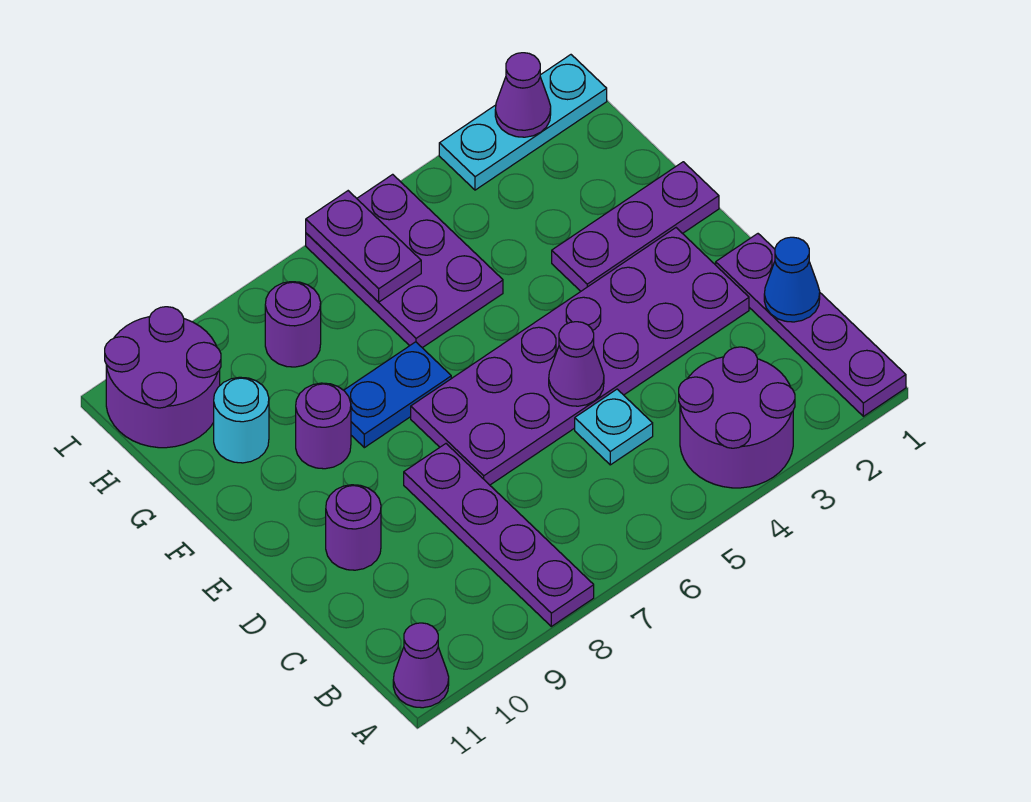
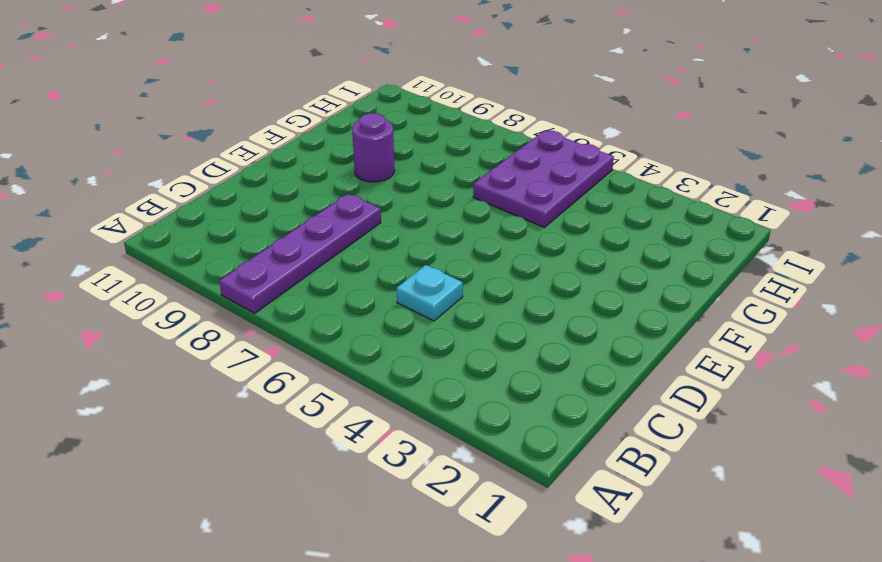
none -> purple 1x4 plate [716,234,906,416]
none -> purple 2x2 round brick [679,347,795,488]
none -> purple 1x1 cone [393,623,449,708]

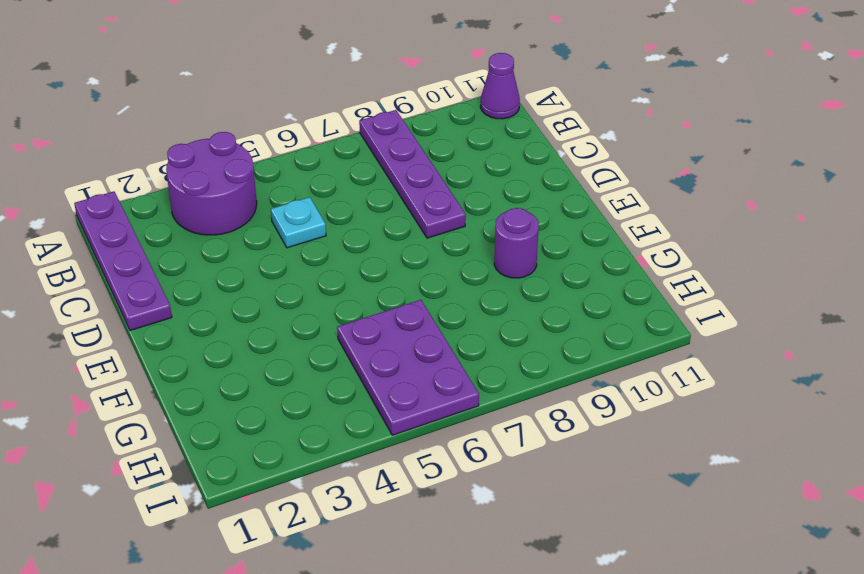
none -> purple 2x6 plate [411,228,749,485]
none -> purple 1x1 round brick [326,485,381,570]
none -> purple 1x3 plate [552,162,719,291]

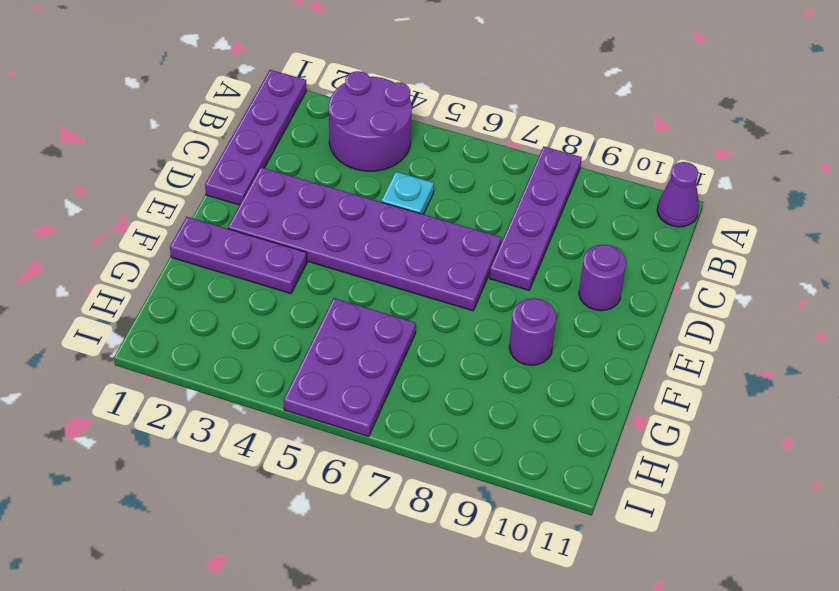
none -> blue 1x2 plate [344,342,451,448]
none -> cyan 1x1 round brick [214,377,269,463]
none -> purple 1x1 round brick [265,282,321,367]

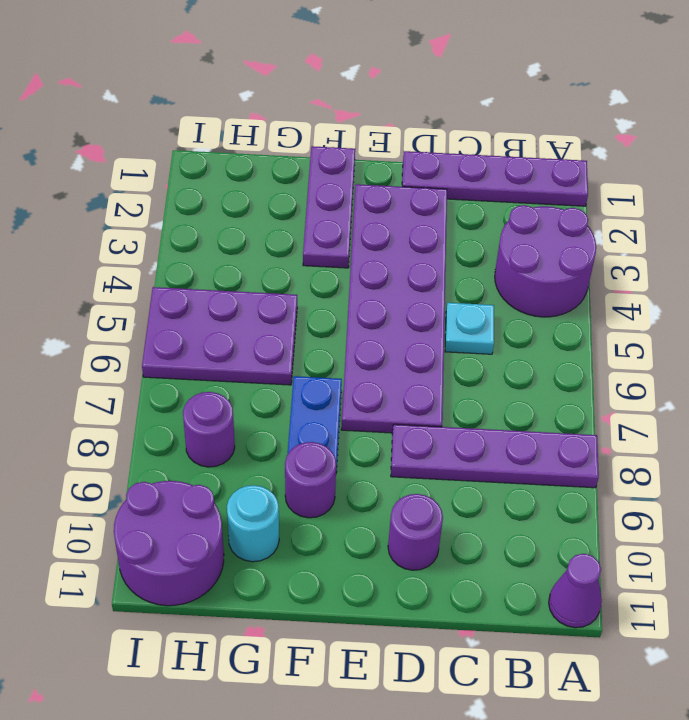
none -> cyan 1x3 plate [439,55,607,190]
none -> blue 1x1 cone [764,237,820,322]
none -> purple 1x1 cone [549,322,604,406]

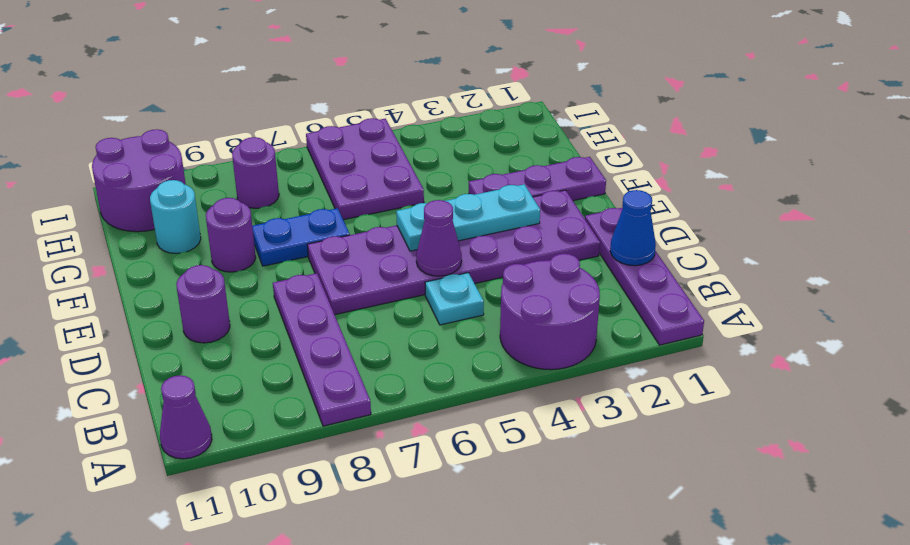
cyan 1x3 plate [396,184,540,251] -> cyan 1x3 plate moved to [439,55,607,190]
none -> purple 1x2 plate [306,191,421,302]
none -> purple 1x1 cone [495,53,551,137]

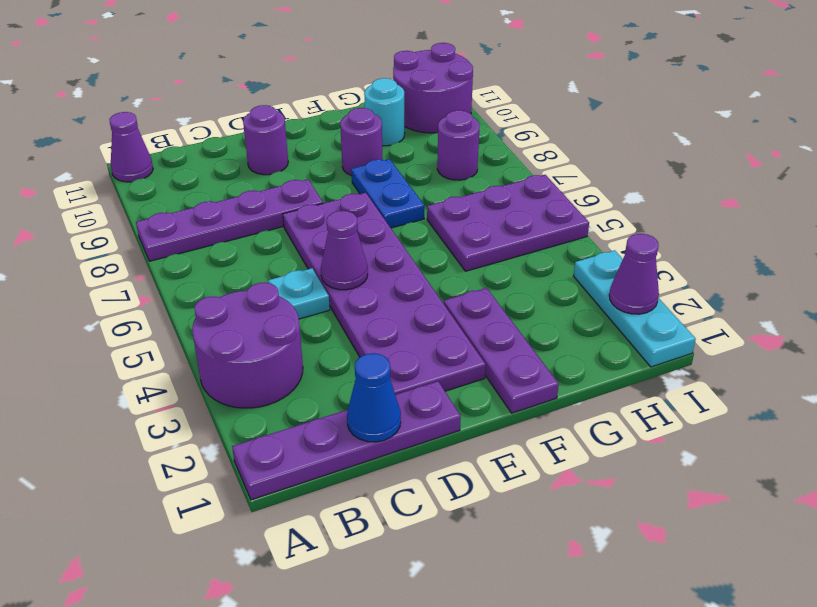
none -> purple 1x2 plate [306,191,421,302]

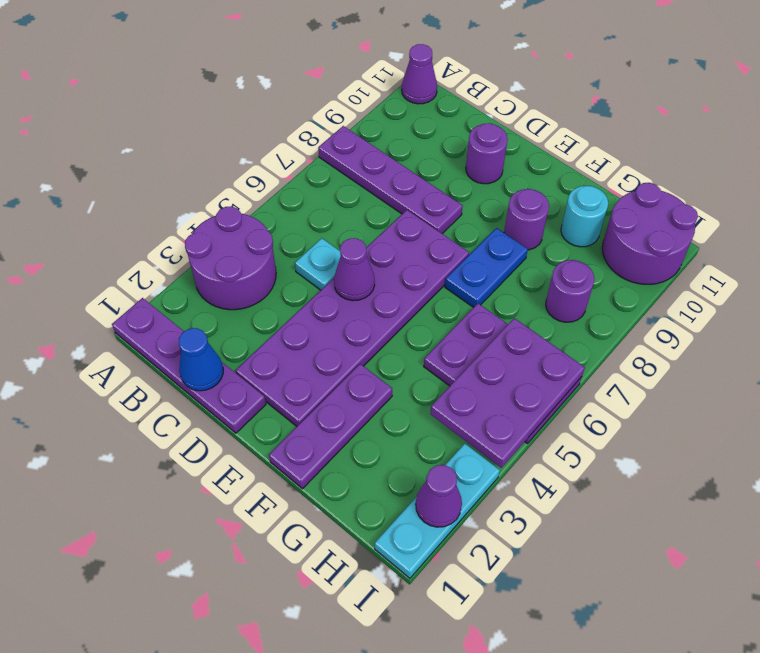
purple 2x3 plate [430,318,585,468] -> purple 1x2 plate [306,191,421,302]

